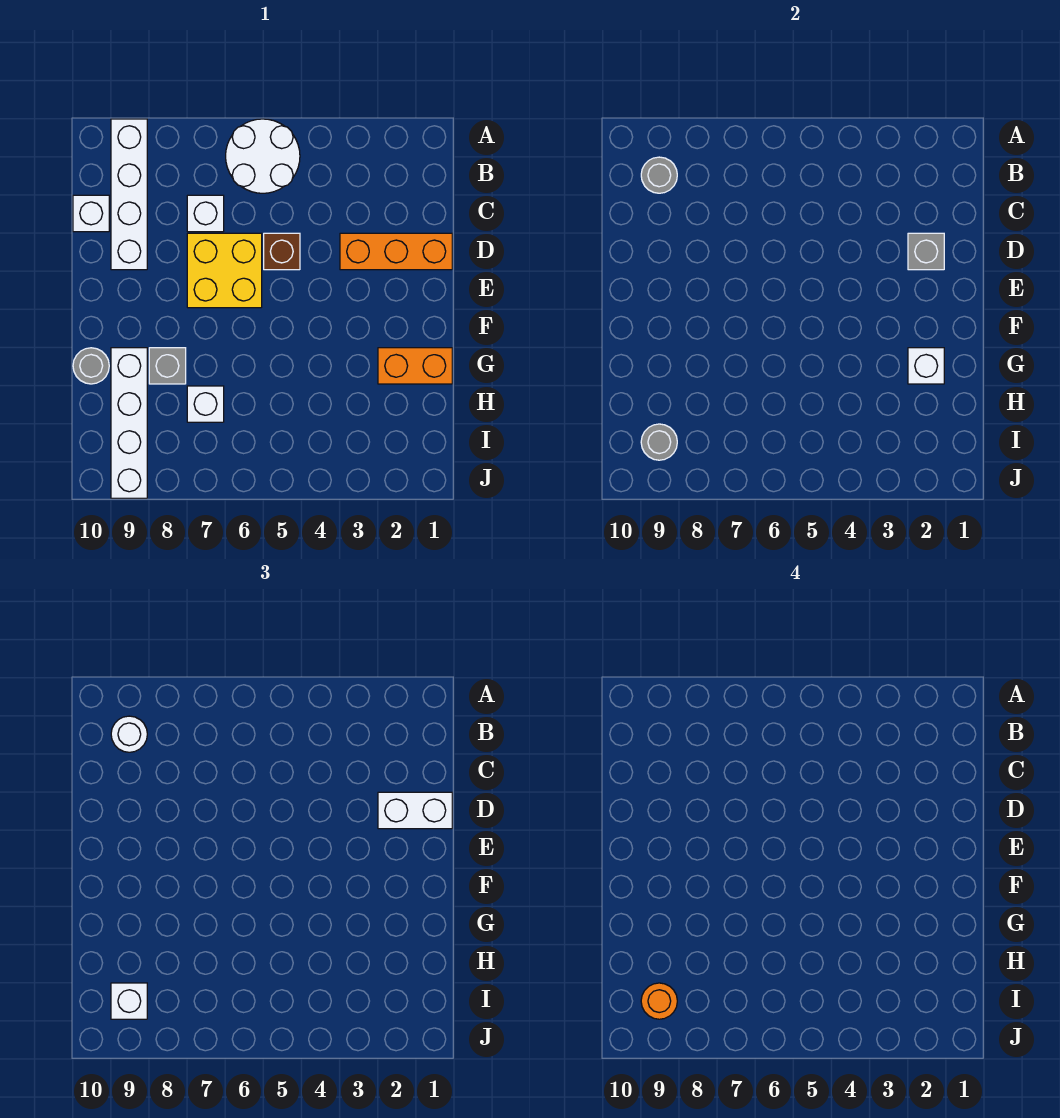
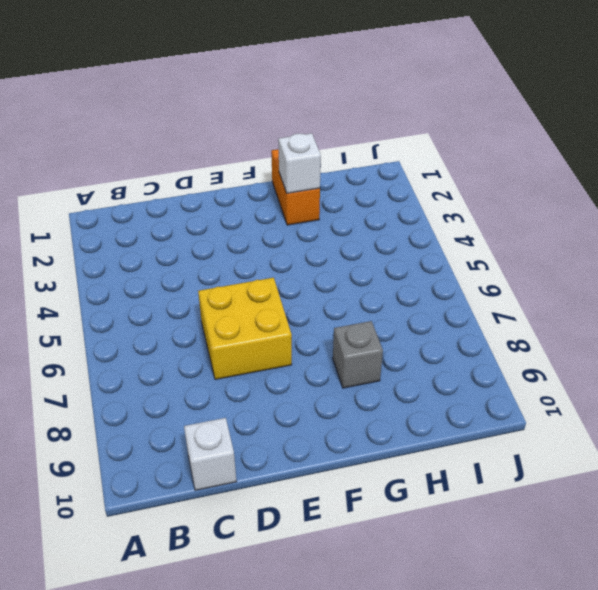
none -> white 2x2 round brick [226,119,300,193]
none -> white 1x4 brick [111,119,147,270]
none -> white 1x1 brick [187,195,224,232]

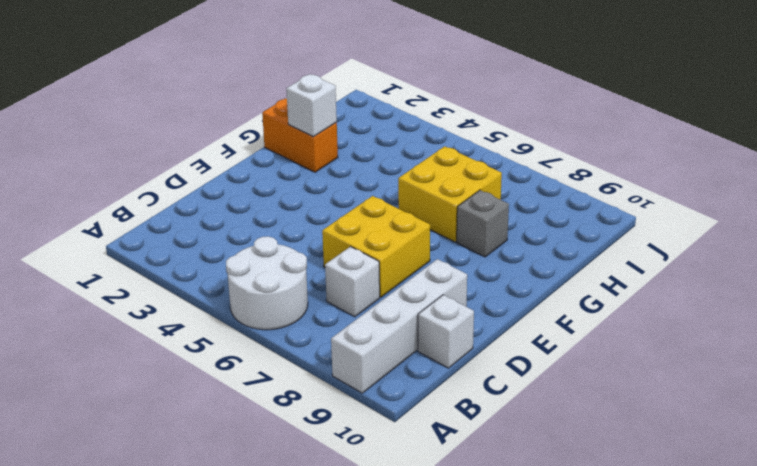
yellow 2x2 brick [398,146,502,242] -> white 1x1 brick [187,386,224,422]
none -> orange 1x3 brick [340,233,452,270]
none -> brown 1x1 brick [264,233,300,270]
none -> white 1x4 brick [111,348,147,498]

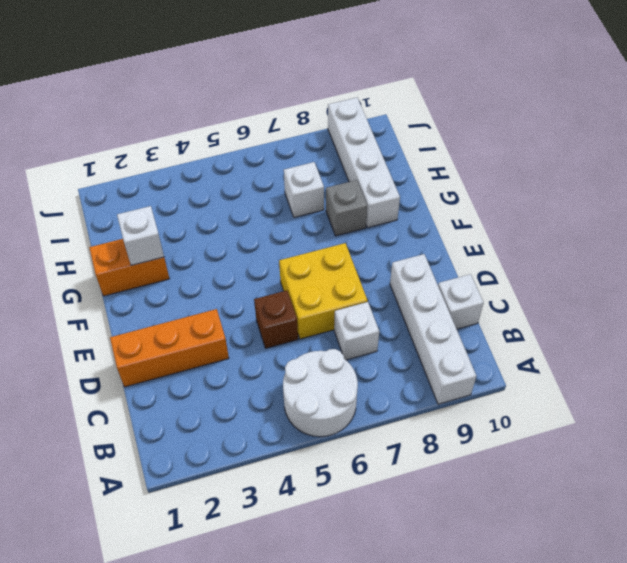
none -> grey 1x1 round brick [73,348,109,384]
none -> grey 1x1 round brick [641,157,677,193]
none -> grey 1x1 brick [908,233,944,270]

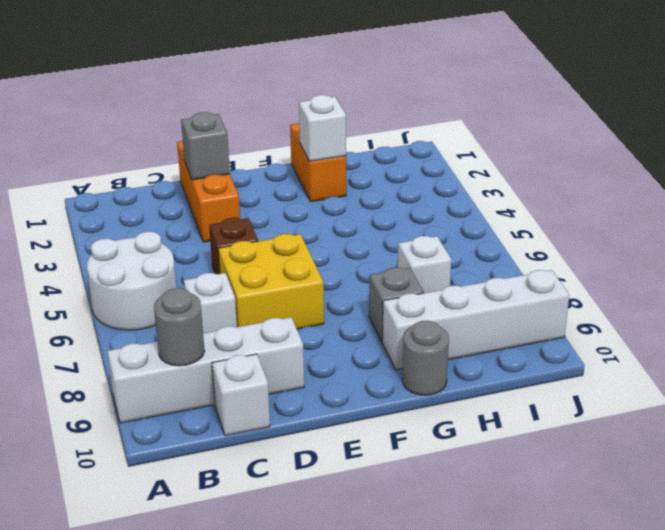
none -> grey 1x1 round brick [641,424,677,460]
none -> white 1x1 round brick [111,716,147,752]
none -> white 1x2 brick [378,792,452,829]

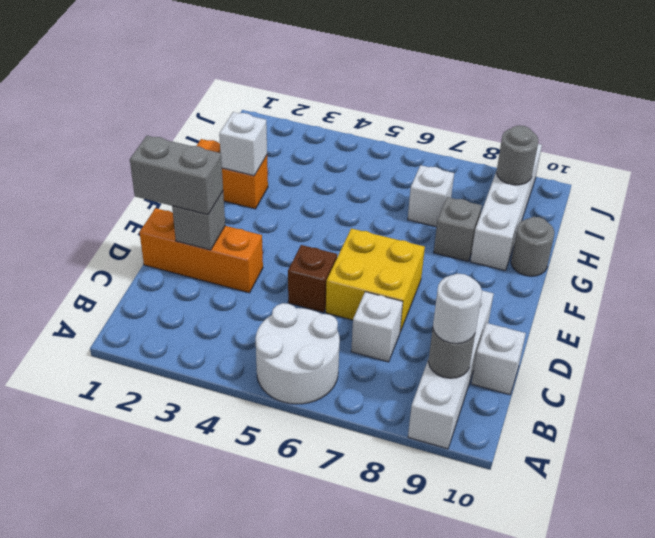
grey 1x2 brick [130,136,223,215] -> white 1x2 brick [378,792,452,829]
none -> white 1x1 brick [111,983,147,1019]
none -> orange 1x1 round brick [641,983,677,1019]

